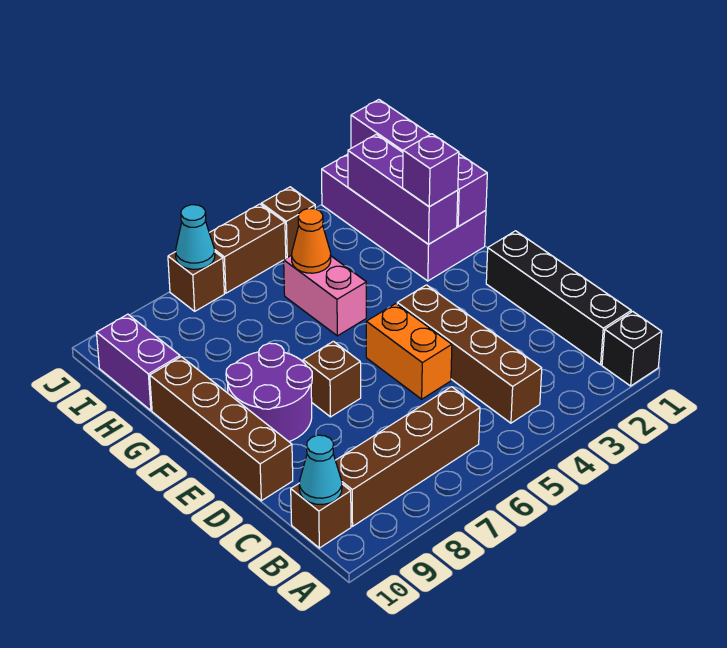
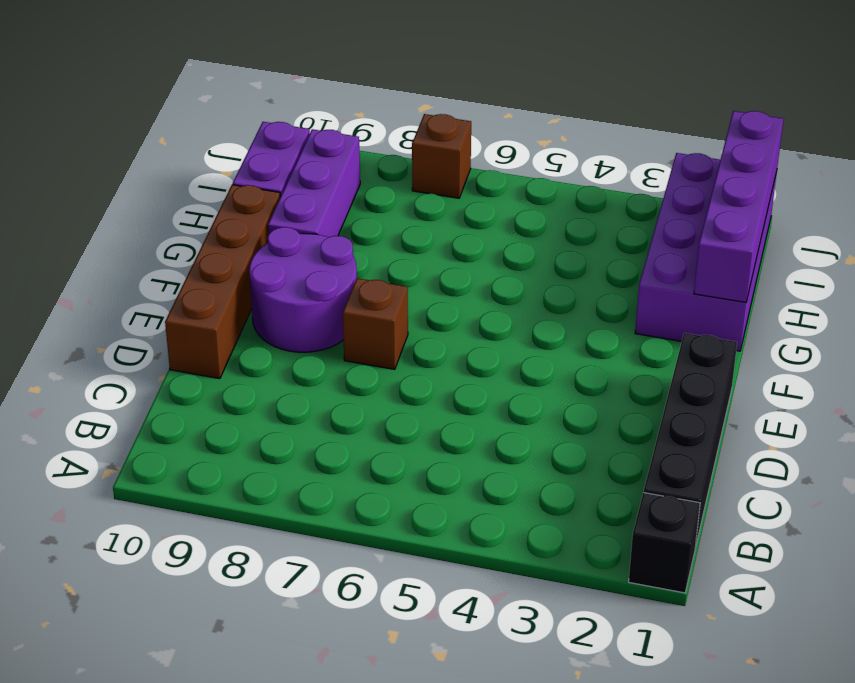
purple 1x3 brick [268,129,360,237] -> purple 1x3 brick moved to [348,134,458,244]
none -> brown 1x4 brick [397,285,542,423]
none -> brown 1x4 brick [335,387,480,526]
none -> brown 1x1 brick [291,484,351,548]

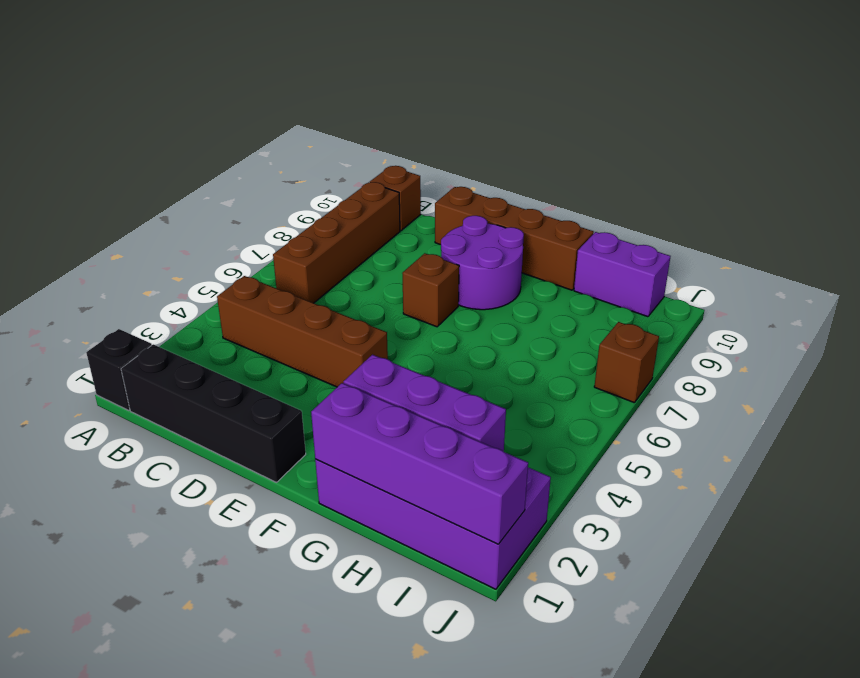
none -> orange 1x2 brick [366,304,452,399]
none -> pink 1x2 brick [284,255,366,336]
none -> brown 1x1 brick [261,187,315,257]

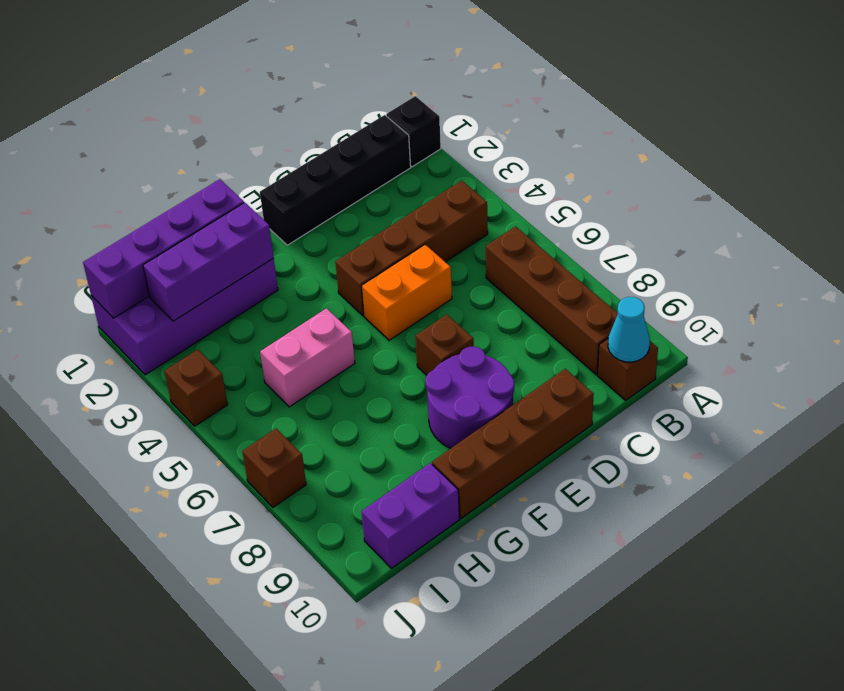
none -> brown 1x2 brick [209,204,286,293]
none -> orange 1x1 cone [292,209,331,273]
none -> cyan 1x1 cone [176,205,215,269]

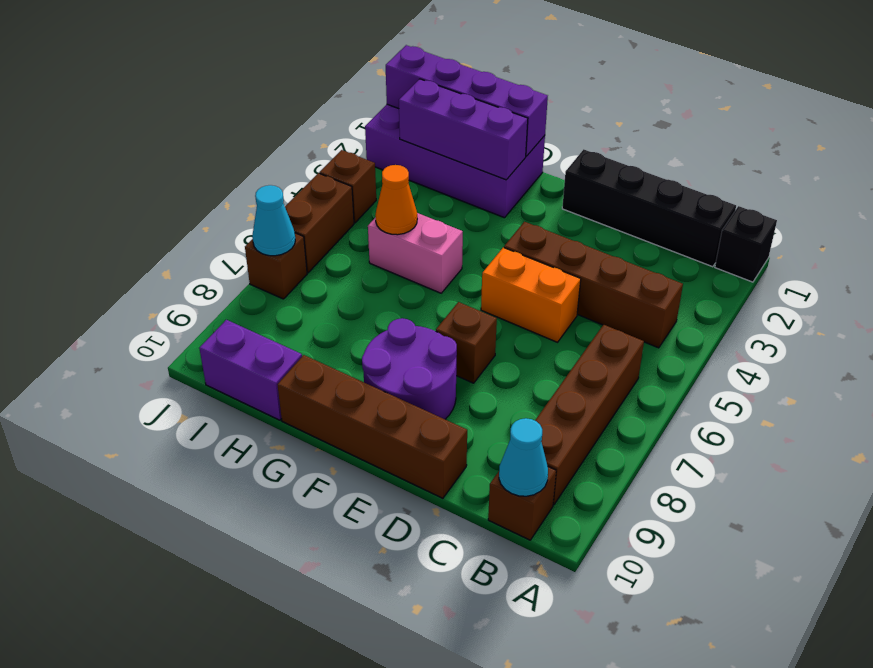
none -> purple 1x1 brick [403,134,459,207]

